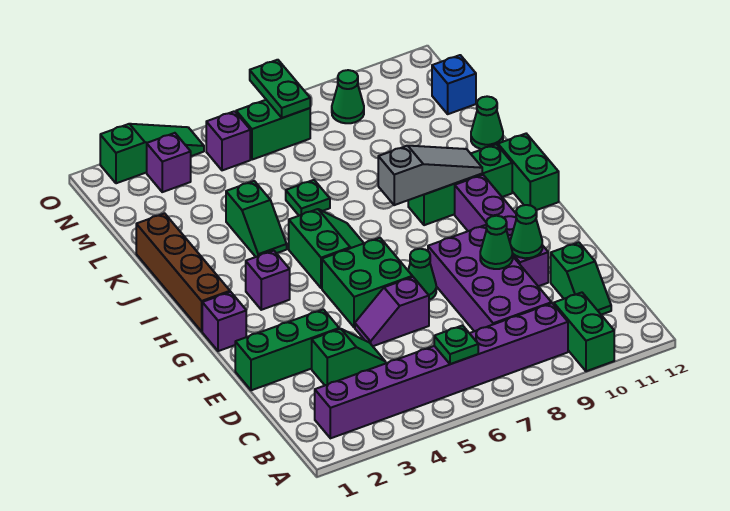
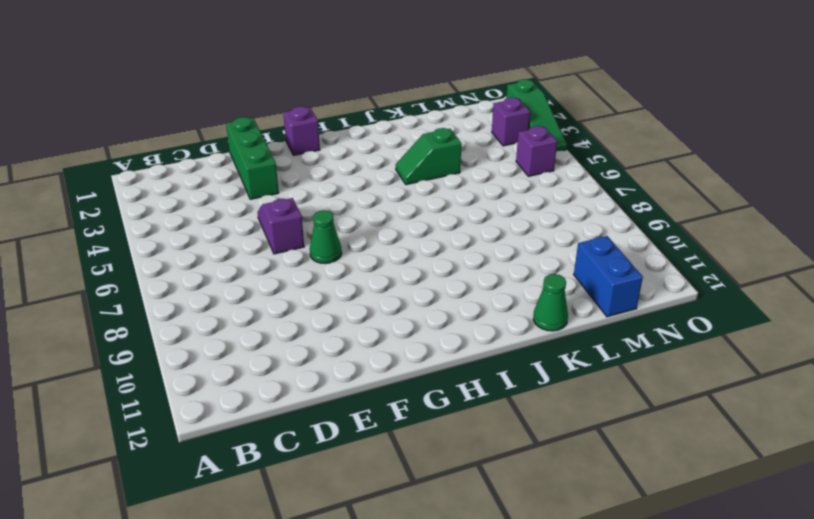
blue 1x2 brick [574,236,643,317] -> blue 1x1 brick [432,55,476,114]
none -> green 1x2 brick [554,293,614,371]
none -> purple 1x8 brick [315,303,568,438]
none -> purple 2x4 brick [428,225,552,331]
none -> green 1x2 slope [551,242,611,315]

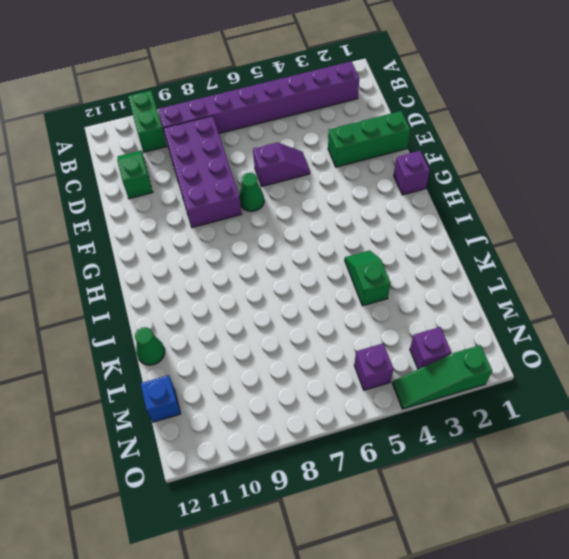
none -> green 1x2 slope [312,329,386,385]
none -> purple 1x4 brick [455,175,548,286]
none -> green 2x2 brick [322,238,412,327]
none -> brown 1x4 brick [136,213,230,331]

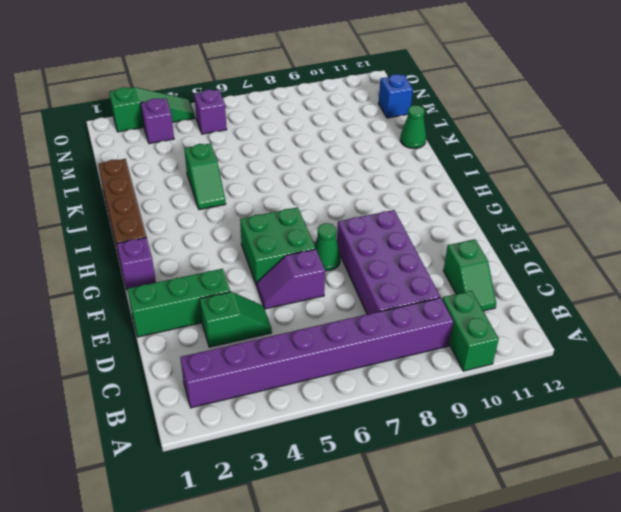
none -> purple 1x4 brick [455,175,548,286]
none -> purple 1x1 brick [246,251,290,310]
none -> green 2x2 slope [289,209,364,288]
none -> green 1x2 brick [498,134,559,210]

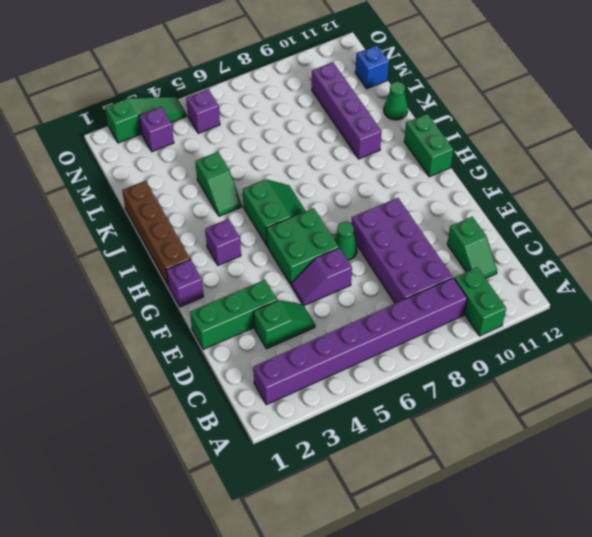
purple 1x4 brick [312,62,382,159] -> purple 1x4 brick moved to [455,175,548,286]
none -> green 1x3 brick [408,144,512,225]
none -> green 1x1 plate [286,180,330,216]
none -> green 1x2 brick [236,100,310,160]
none -> green 1x1 cone [332,70,364,123]

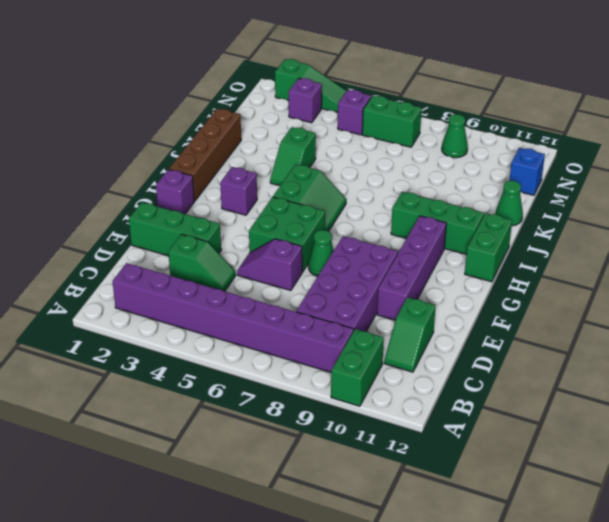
none -> green 1x1 plate [286,180,330,216]
none -> green 1x1 plate [434,326,478,364]
none -> green 1x1 cone [480,216,513,269]
none -> green 1x1 cone [510,205,542,258]

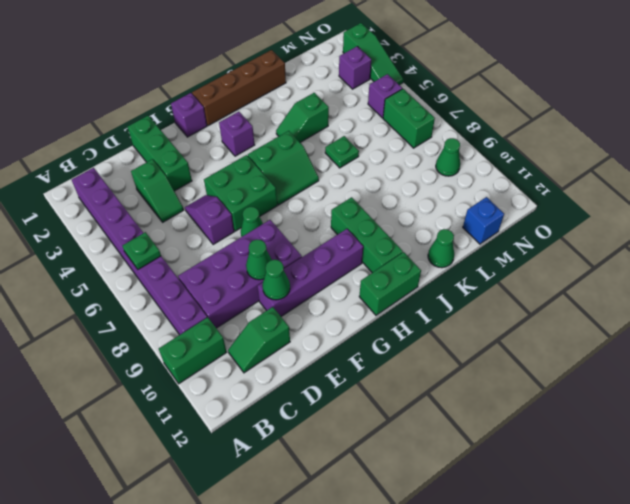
none -> grey 1x3 slope [378,146,482,205]
none -> green 1x2 plate [250,60,310,118]

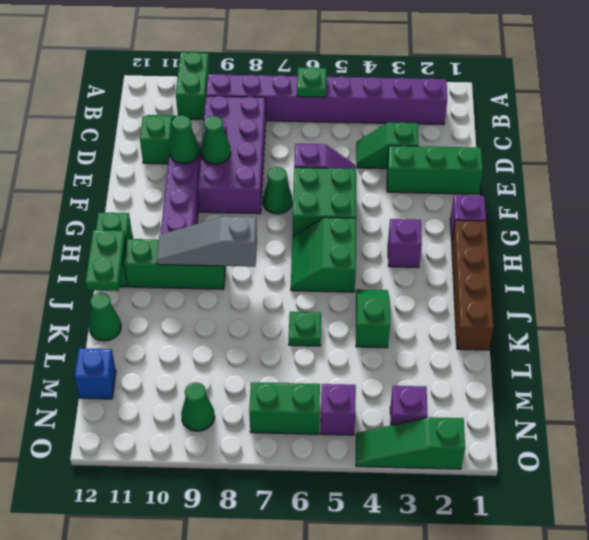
green 1x2 plate [85,230,126,291] -> green 1x2 plate moved to [250,60,310,118]

